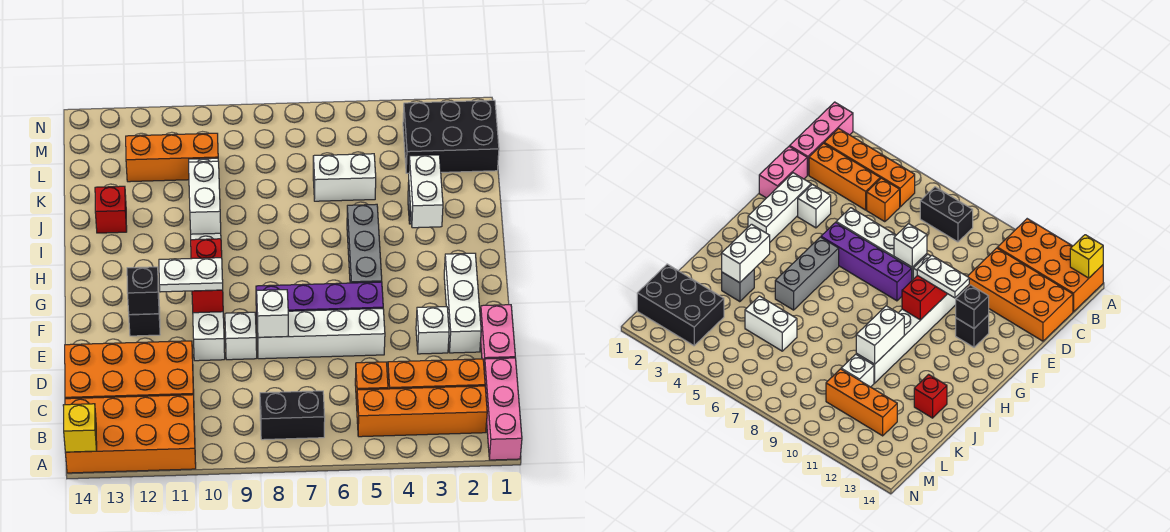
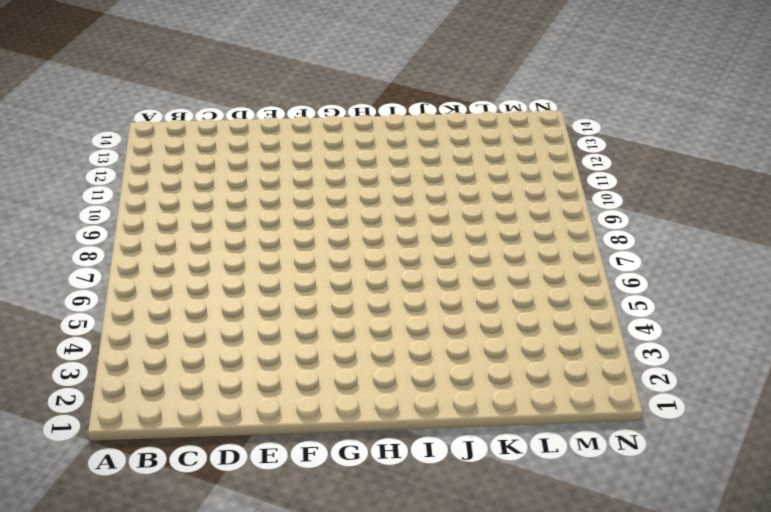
none -> pink 1x3 brick [484,358,522,460]
none -> orange 2x4 brick [65,395,196,473]
none -> orange 1x4 brick [357,386,487,437]

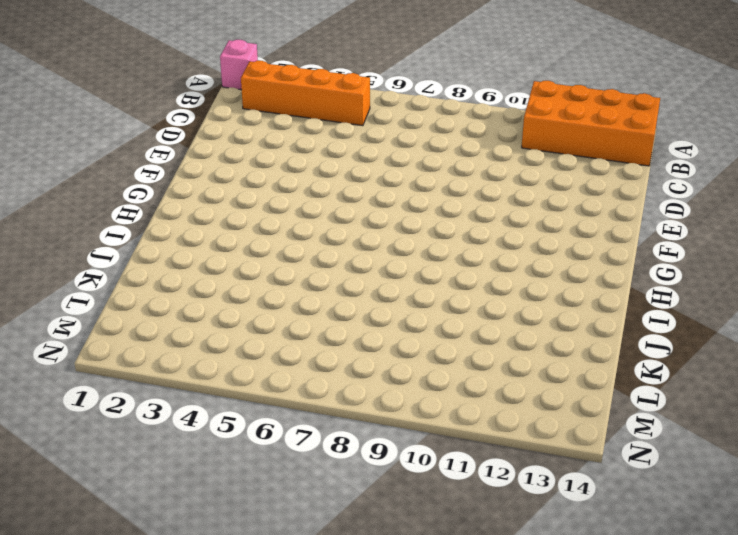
pink 1x1 brick [220,40,258,90] -> pink 1x3 brick [484,358,522,460]
none -> black 1x2 brick [260,391,325,440]
none -> orange 1x3 brick [388,359,485,389]
none -> orange 1x1 brick [355,362,388,405]

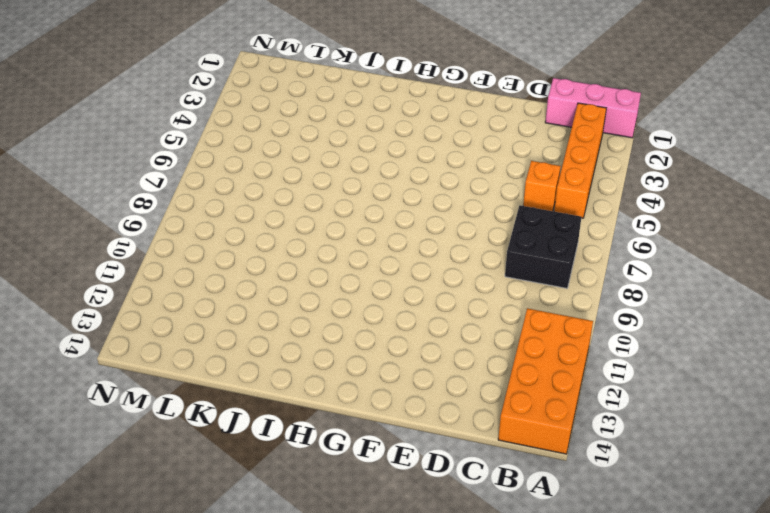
black 2x2 brick [505,205,581,288] -> black 1x2 brick [260,391,325,440]
none -> orange 1x3 brick [388,359,485,389]
none -> orange 2x4 brick [65,341,194,399]
none -> pink 1x2 brick [480,305,515,364]

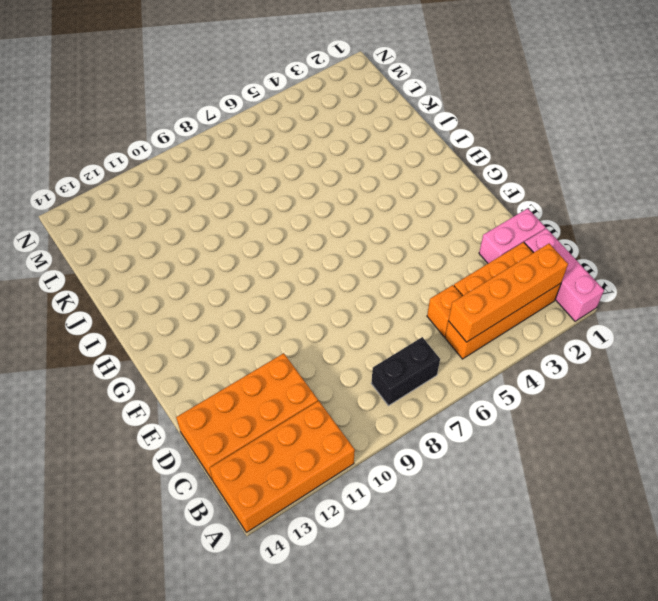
orange 1x4 brick [448,244,568,342] -> none
pink 1x2 brick [479,208,545,263] -> pink 1x2 brick turned to [480,305,515,364]
none -> white 1x3 brick [444,253,481,353]
none -> white 1x1 brick [416,307,449,354]
none -> white 1x4 brick [257,309,385,359]

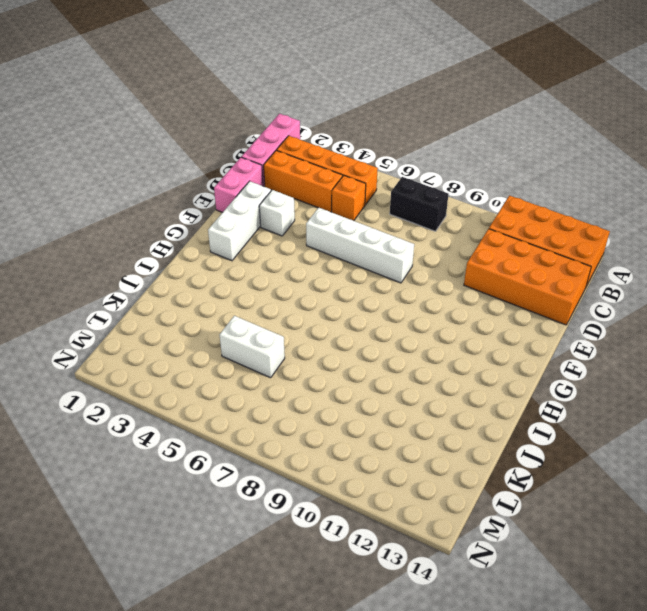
none -> white 1x1 brick [225,312,257,360]
none -> white 1x6 brick [191,233,225,361]
none -> purple 1x4 brick [256,282,383,315]

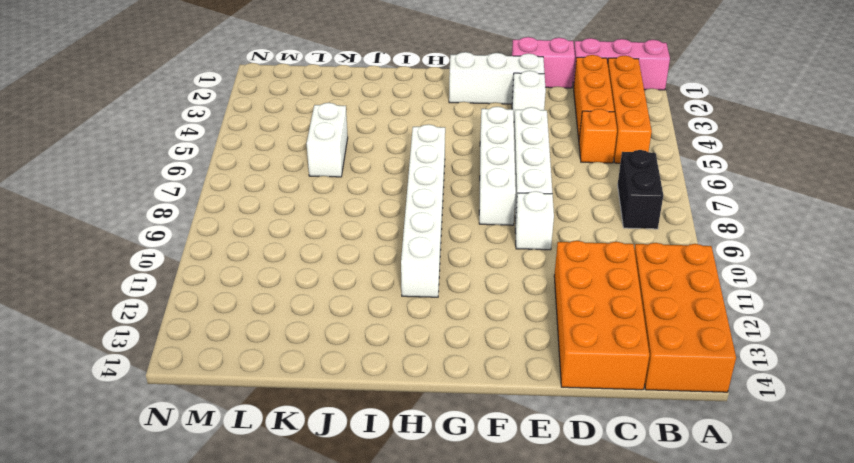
white 1x4 brick [479,107,516,225] -> purple 1x4 brick [256,282,383,315]
white 1x6 brick [401,124,445,297] -> white 1x6 brick turned to [191,233,225,361]
none -> black 1x1 brick [129,307,160,336]
none -> grey 1x3 brick [347,204,382,283]
none -> grey 1x1 brick [722,270,754,302]

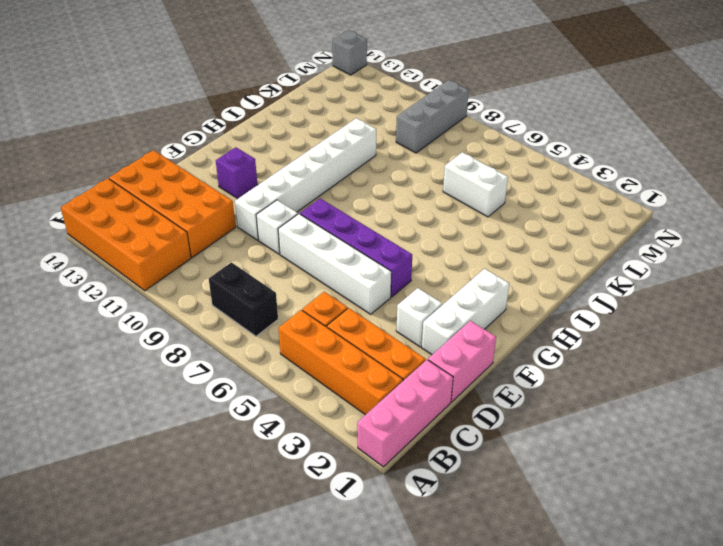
purple 1x1 brick [216,147,257,199] -> black 1x1 brick [129,307,160,336]
grey 1x3 brick [396,80,469,153] -> grey 1x3 brick moved to [347,204,382,283]
grey 1x1 brick [332,30,367,75] -> grey 1x1 brick moved to [722,270,754,302]
none -> red 1x1 brick [95,186,127,233]
none -> white 1x1 brick [841,354,874,387]
none -> black 2x3 brick [403,100,499,173]

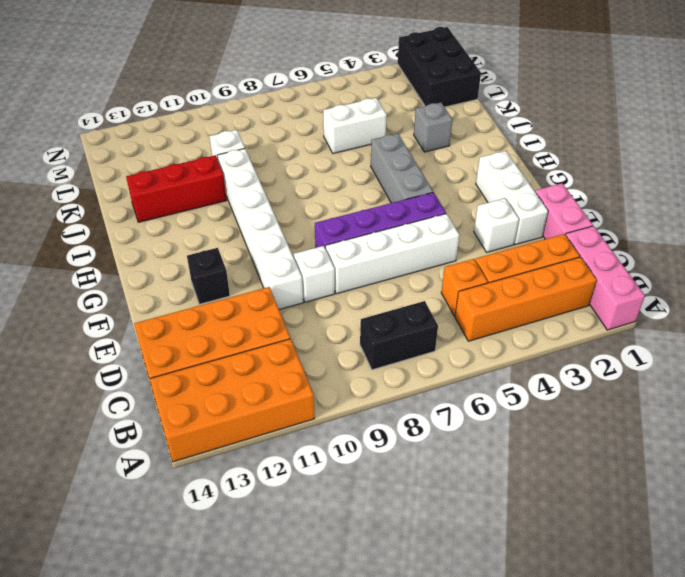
red 1x3 brick [126,155,227,222] -> red 1x1 brick [95,186,127,233]
black 2x3 brick [398,27,481,107] -> black 2x3 brick turned to [403,100,499,173]
none -> orange 1x3 brick [126,133,218,182]
none -> yellow 1x1 brick [63,404,97,452]
none -> white 1x1 brick [257,290,288,337]

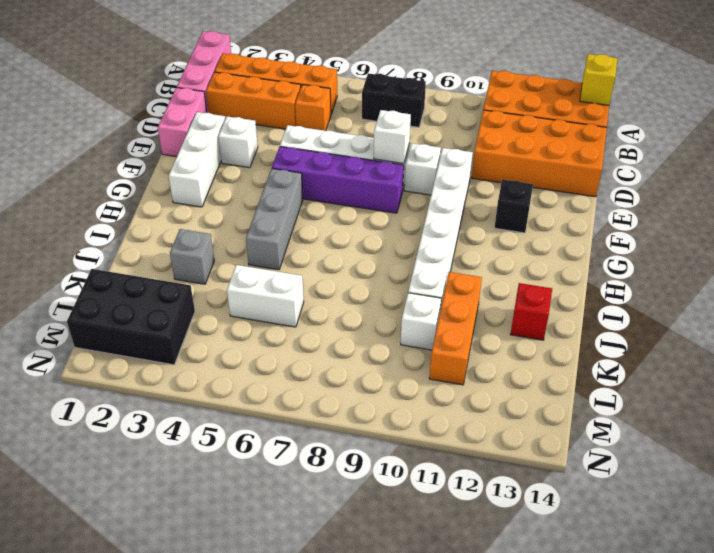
orange 1x3 brick [429,272,482,385] -> orange 1x3 brick turned to [126,133,218,182]
none -> red 1x2 brick [191,239,223,313]
none -> black 1x1 brick [127,267,159,315]
none -> white 1x2 brick [409,155,443,228]

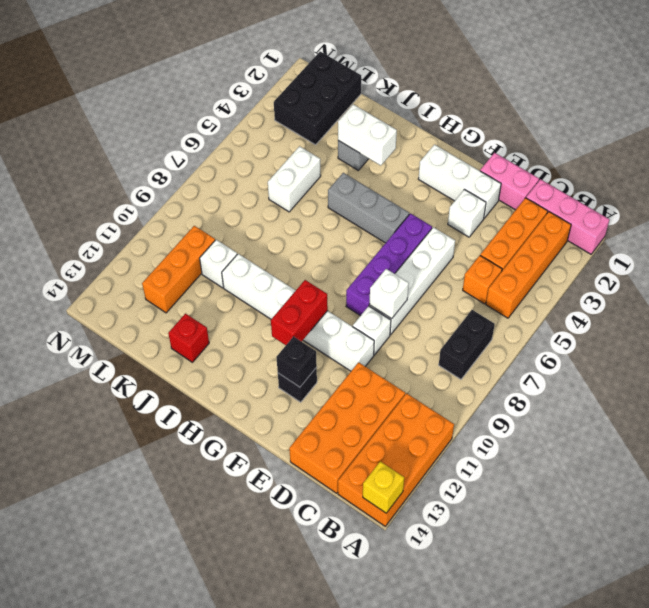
red 1x2 brick [271,280,328,345] -> red 1x2 brick turned to [191,239,223,313]
none -> white 1x2 brick [189,161,221,234]
none -> white 1x2 plate [159,258,223,292]

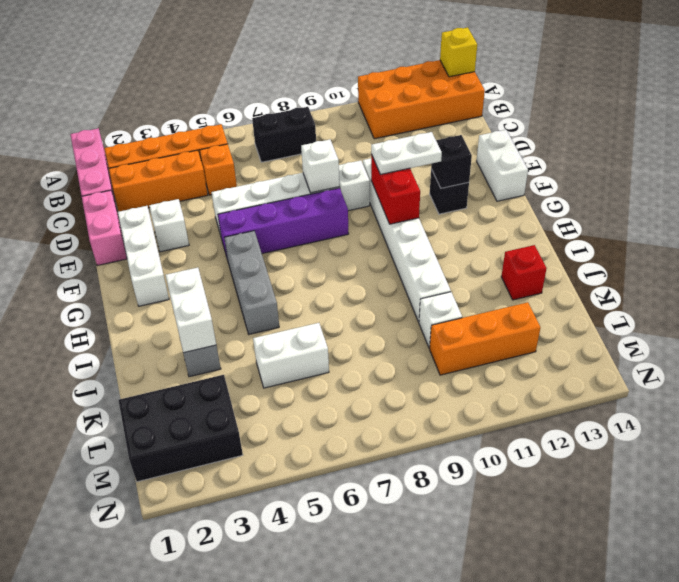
white 1x2 brick [477,130,528,201] -> white 1x2 brick moved to [189,161,221,234]
none -> orange 2x4 brick [65,341,194,399]

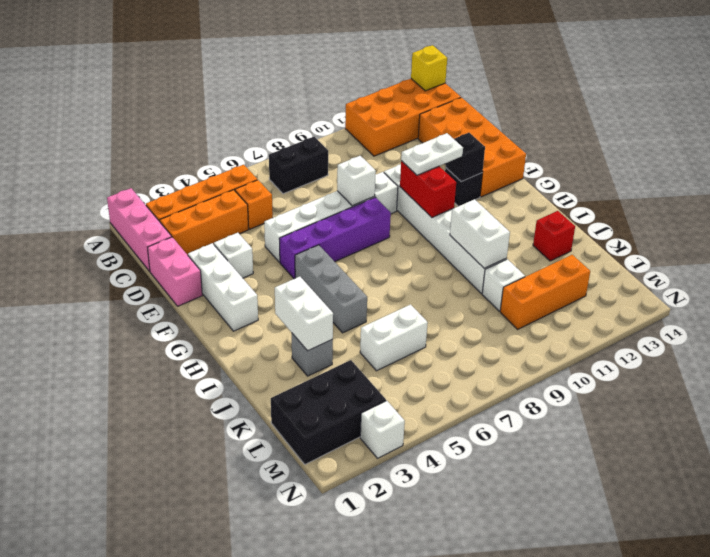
orange 2x4 brick [418,98,526,197] -> orange 2x4 brick turned to [65,341,194,399]
white 1x1 brick [360,401,405,458] -> none

